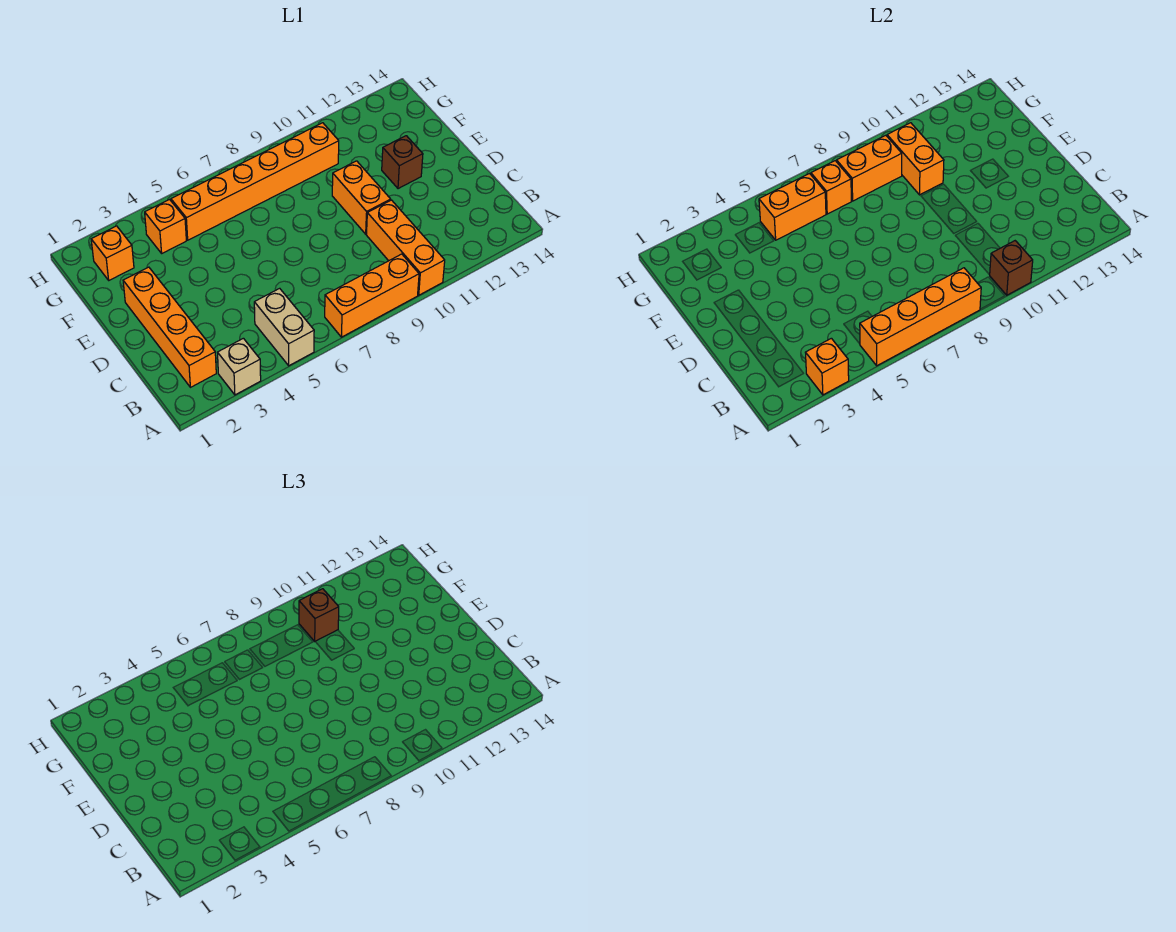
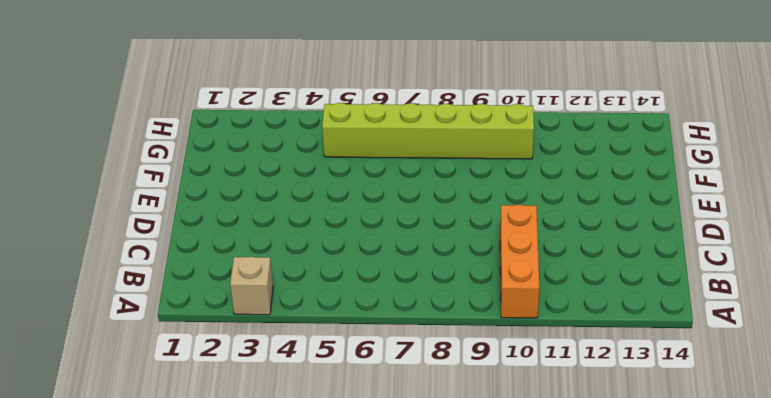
lime 1x6 brick [322,103,534,159] -> orange 1x6 brick [171,123,339,240]
none -> tan 1x2 brick [254,288,314,366]
none -> orange 1x3 brick [325,254,419,337]
none -> orange 1x4 brick [123,267,216,387]

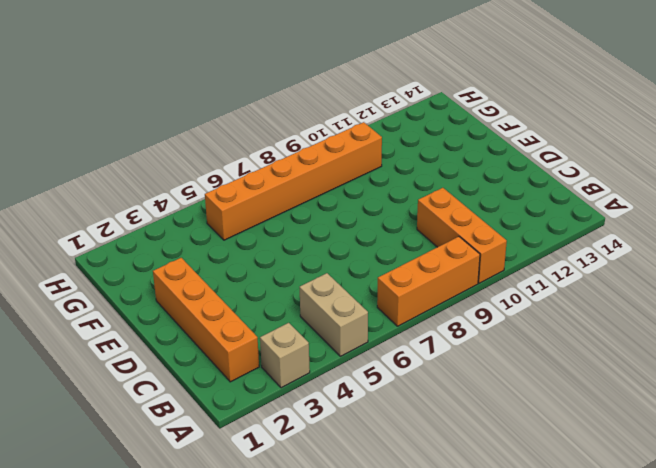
none -> orange 1x2 brick [332,161,391,234]
none -> brown 1x1 brick [382,136,423,189]
none -> orange 1x1 brick [91,226,134,280]

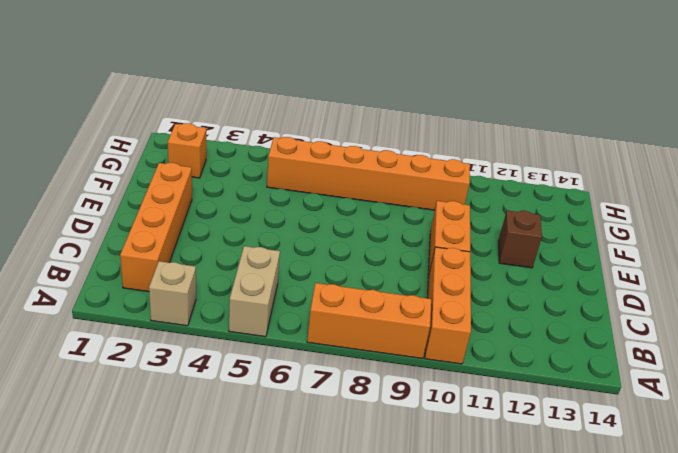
none -> orange 1x1 brick [145,200,186,253]
none -> orange 1x1 brick [805,338,849,395]
none -> orange 1x4 brick [860,268,981,366]

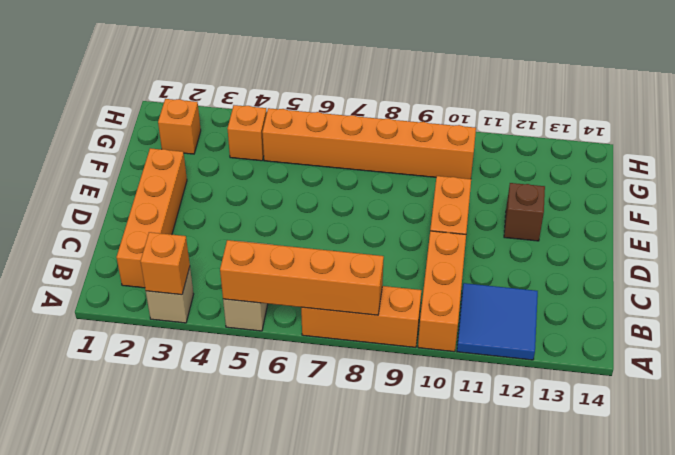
blue 2x2 tile [457,283,538,360] -> none
none -> brown 1x1 brick [990,241,1033,295]
none -> orange 1x2 brick [887,123,944,195]
none -> orange 1x2 brick [759,174,826,240]

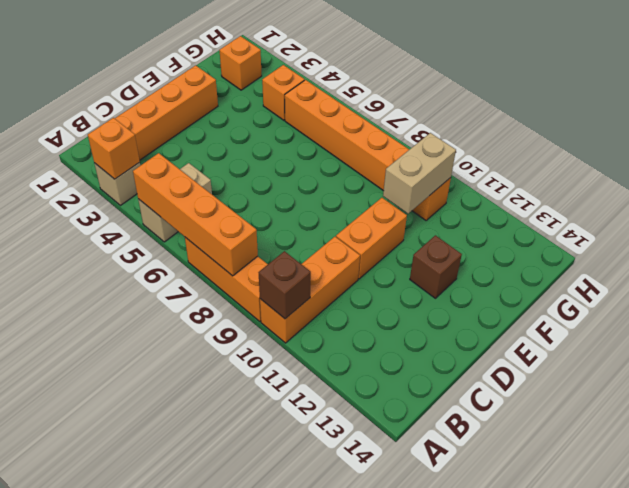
tan 1x2 brick [383,133,456,214] -> orange 1x2 brick [887,123,944,195]
none -> orange 1x2 brick [759,174,826,240]
none -> orange 1x1 brick [811,161,851,214]
none -> orange 1x2 brick [837,135,902,201]

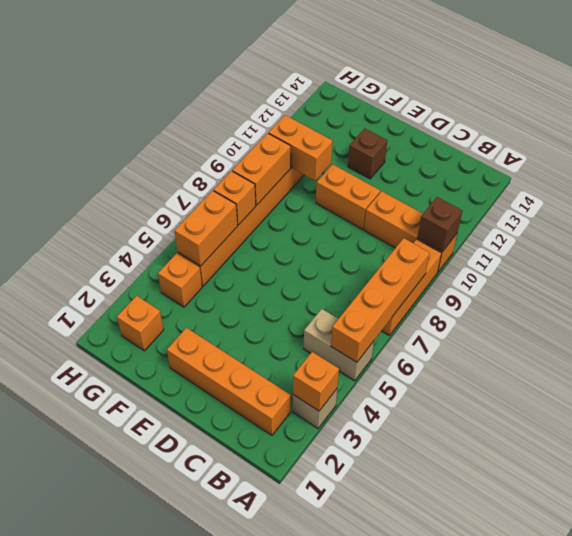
none -> brown 1x1 brick [299,589,339,641]

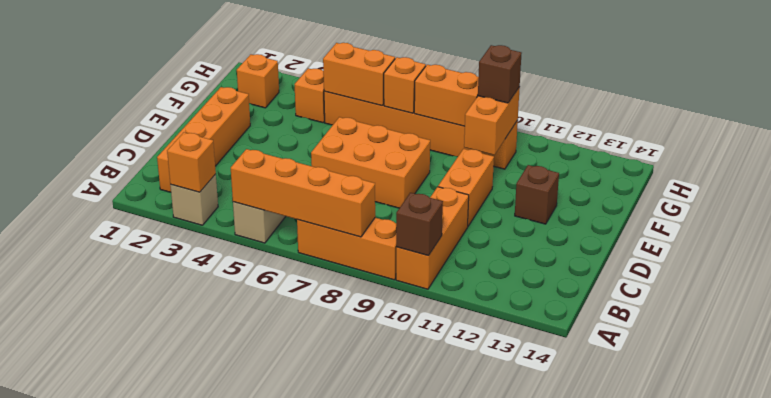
orange 2x3 brick [311,117,430,208] -> none

